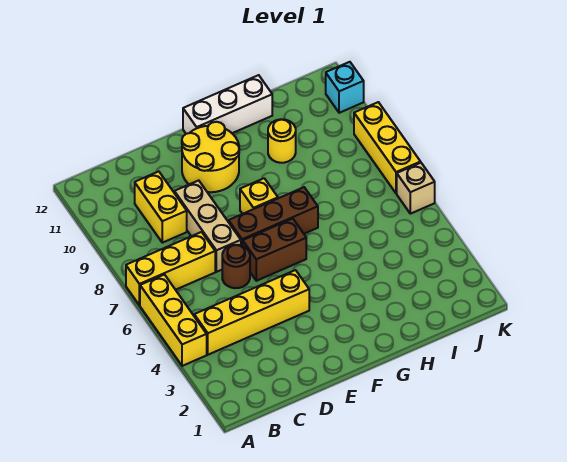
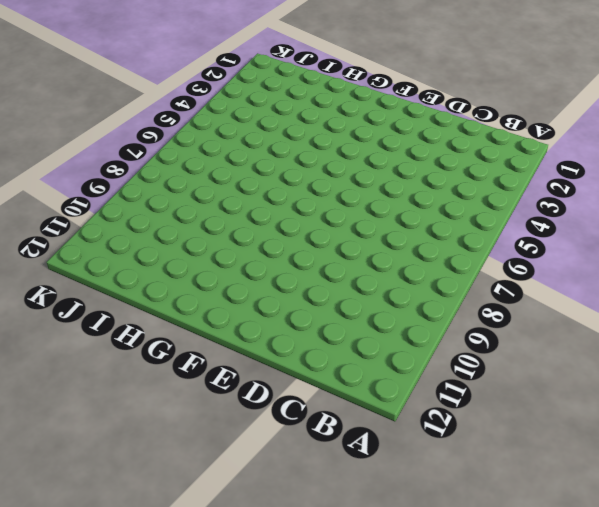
none -> yellow 1x3 brick [140,275,207,366]
none -> yellow 1x3 brick [126,232,215,305]
none -> yellow 1x4 brick [194,270,309,355]

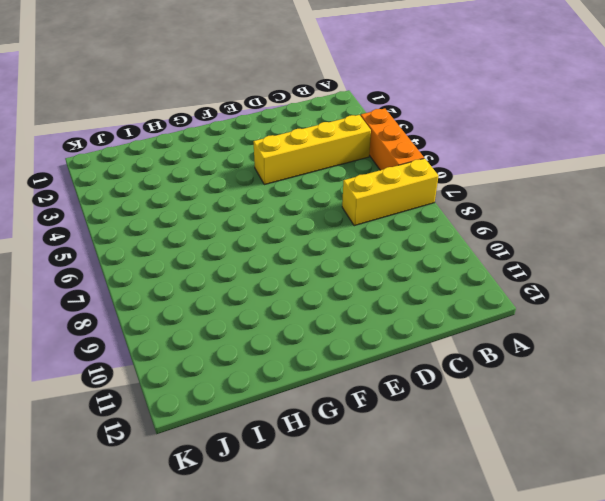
orange 1x3 brick [361,108,424,170] -> yellow 1x3 brick [140,275,207,366]
none -> yellow 1x2 brick [135,172,187,243]
none -> brown 1x1 round brick [222,245,250,288]
none -> tan 1x3 brick [174,180,241,272]

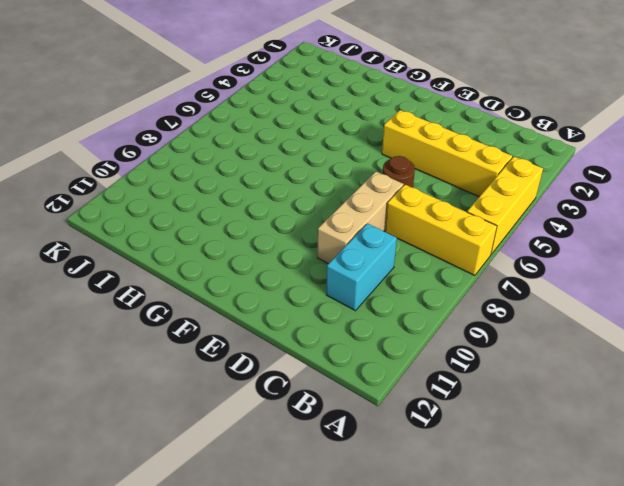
cyan 1x2 brick [326,224,397,311] -> yellow 1x2 brick [135,172,187,243]
none -> brown 1x2 brick [243,219,306,281]
none -> brown 1x3 brick [229,187,318,246]
none -> yellow 2x2 round brick [182,122,239,192]

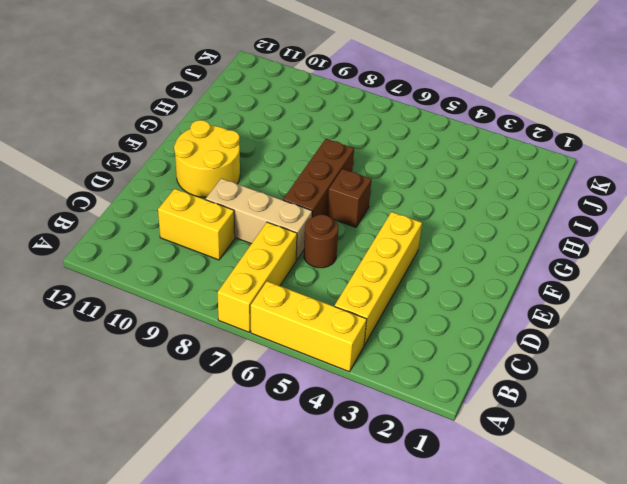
brown 1x1 brick [327,169,371,227] -> brown 1x2 brick [243,219,306,281]
none -> yellow 1x1 brick [240,178,278,214]
none -> white 1x3 brick [183,75,272,134]
none -> yellow 1x1 round brick [268,119,296,163]

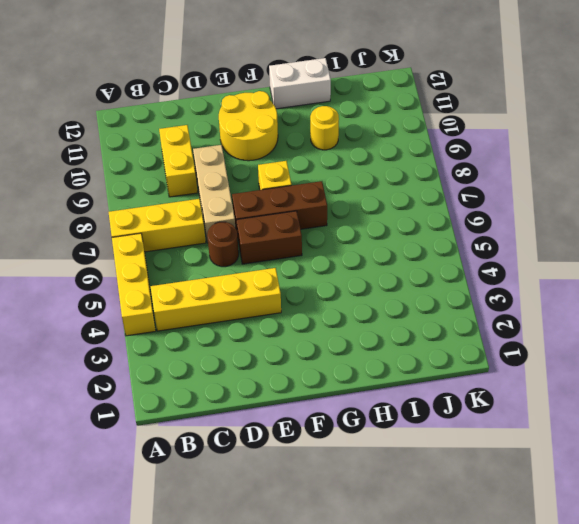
white 1x2 brick [269,58,331,109] -> white 1x3 brick [183,75,272,134]
none -> tan 1x1 brick [397,163,435,214]
none -> yellow 1x3 brick [354,102,421,194]
none -> cyan 1x1 brick [326,62,364,113]

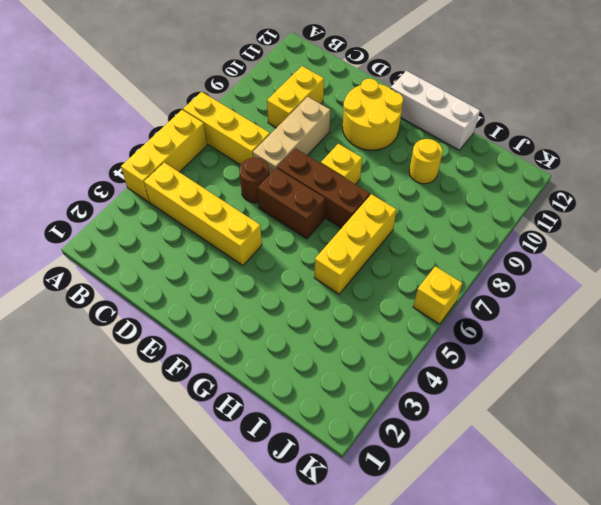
yellow 1x3 brick [314,194,396,294] -> yellow 1x3 brick moved to [354,102,421,194]
yellow 1x1 brick [413,266,462,324] -> tan 1x1 brick [397,163,435,214]
none -> cyan 1x1 brick [326,62,364,113]

